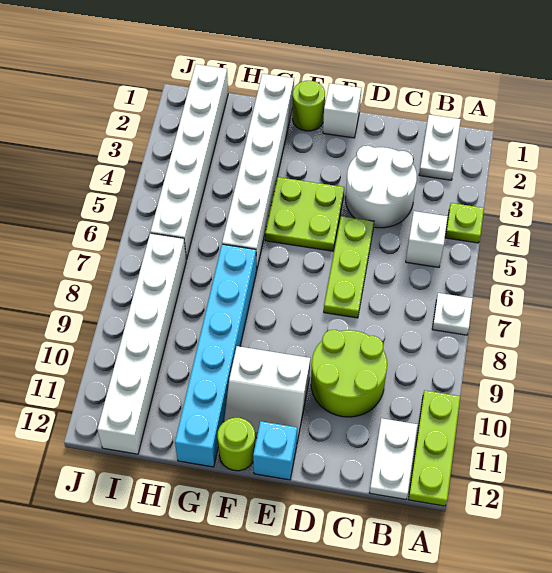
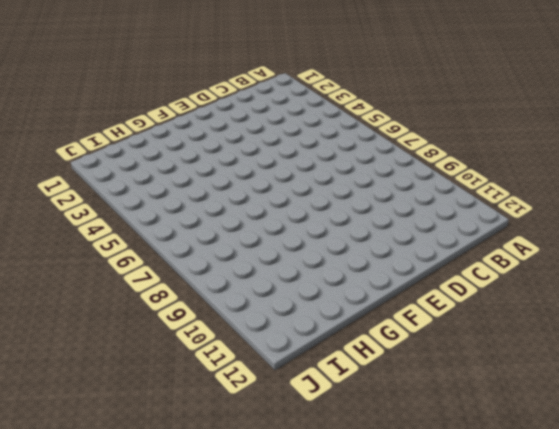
none -> lime 1x1 plate [445,203,484,243]
none -> white 1x1 plate [432,293,473,335]
none -> lime 1x3 plate [408,390,460,506]

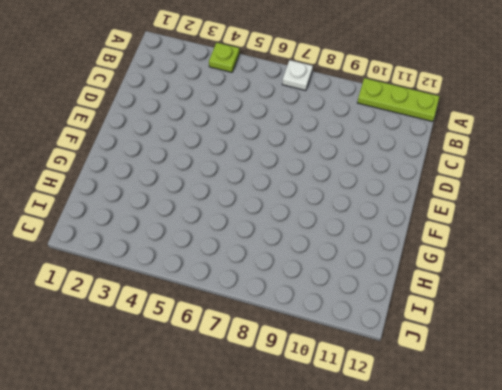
none -> white 1x2 plate [419,115,461,180]
none -> white 1x1 brick [406,211,448,267]
none -> white 1x2 plate [370,418,418,499]

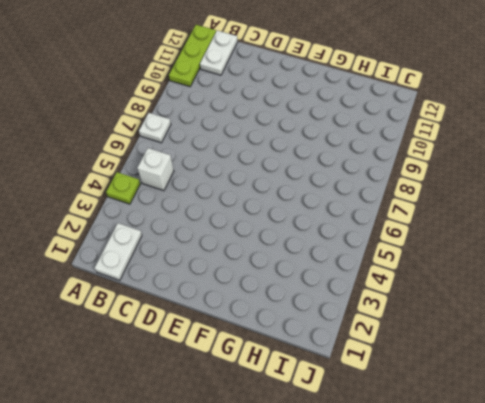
none -> white 2x2 round brick [345,146,417,228]
none -> lime 2x2 round brick [311,330,387,417]
none -> lime 1x3 plate [324,216,374,318]

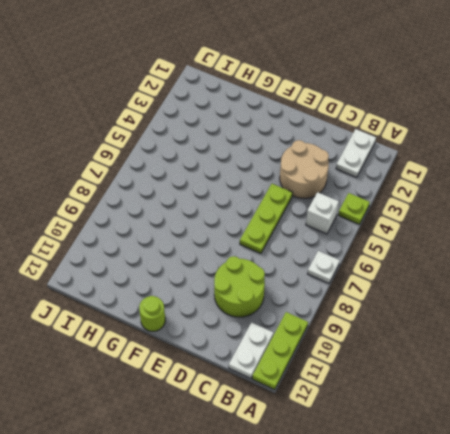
tan 2x2 round brick [280,140,329,199] -> white 2x2 round brick [345,146,417,228]
none -> white 1x1 brick [323,83,361,138]
none -> lime 2x2 plate [265,177,344,251]
none -> white 2x2 slope [224,346,310,442]

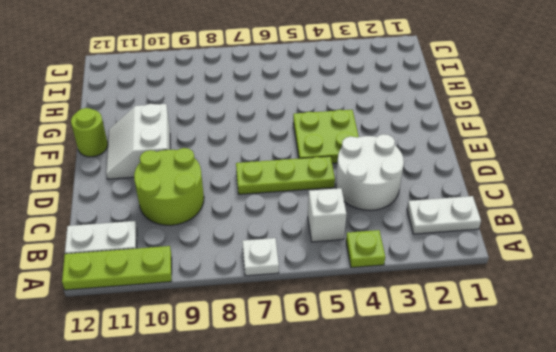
none -> white 1x1 brick [323,83,361,138]
none -> cyan 1x1 brick [253,421,297,480]
none -> lime 1x1 round brick [292,81,325,131]

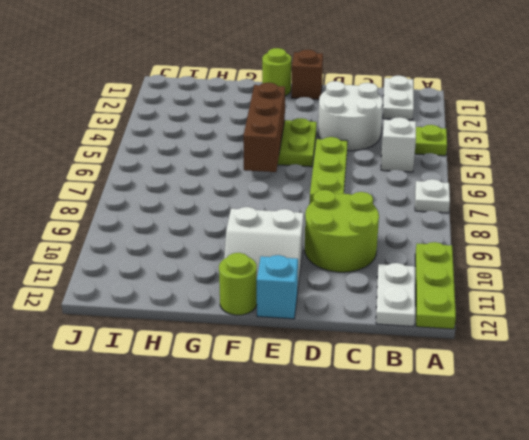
brown 1x1 brick [291,50,323,100] -> white 1x1 brick [323,83,361,138]
brown 1x3 brick [243,83,285,172] -> none
none -> white 1x6 brick [222,74,294,268]
none -> cyan 1x6 brick [175,244,257,467]
none -> white 1x6 brick [151,64,228,260]

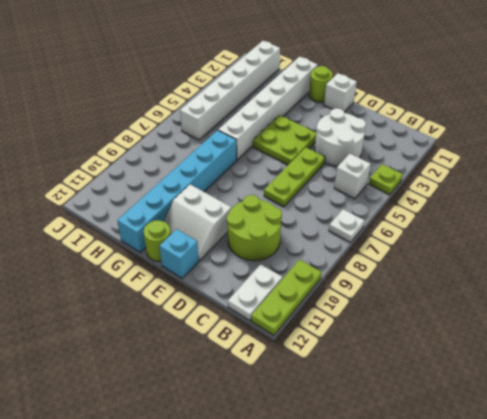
none -> white 1x2 plate [419,115,461,180]
none -> white 1x6 brick [97,233,186,454]

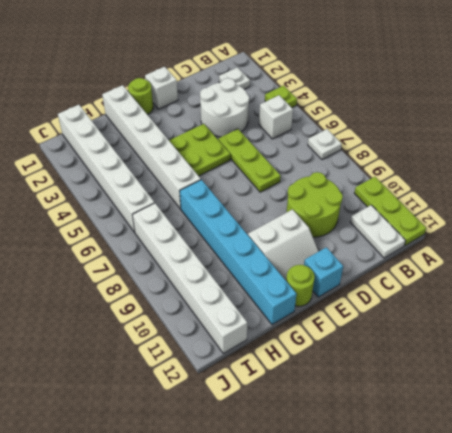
white 1x1 plate [219,67,250,89] -> white 1x2 plate [419,115,461,180]

